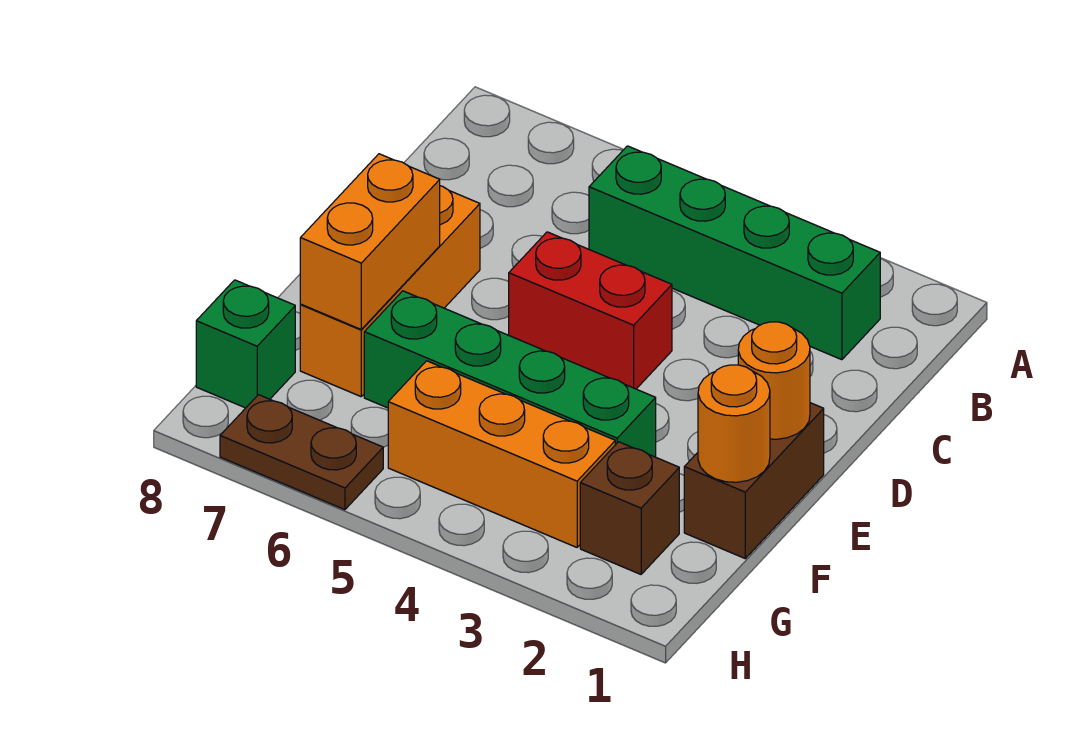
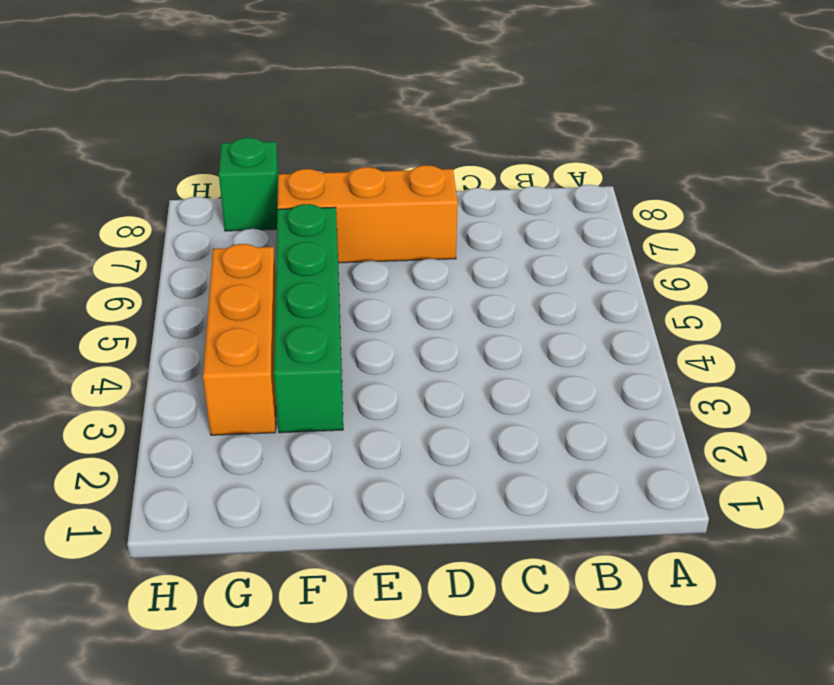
none -> green 1x4 brick [589,146,880,360]
none -> red 1x2 brick [509,232,672,389]
none -> brown 1x2 brick [684,403,824,558]

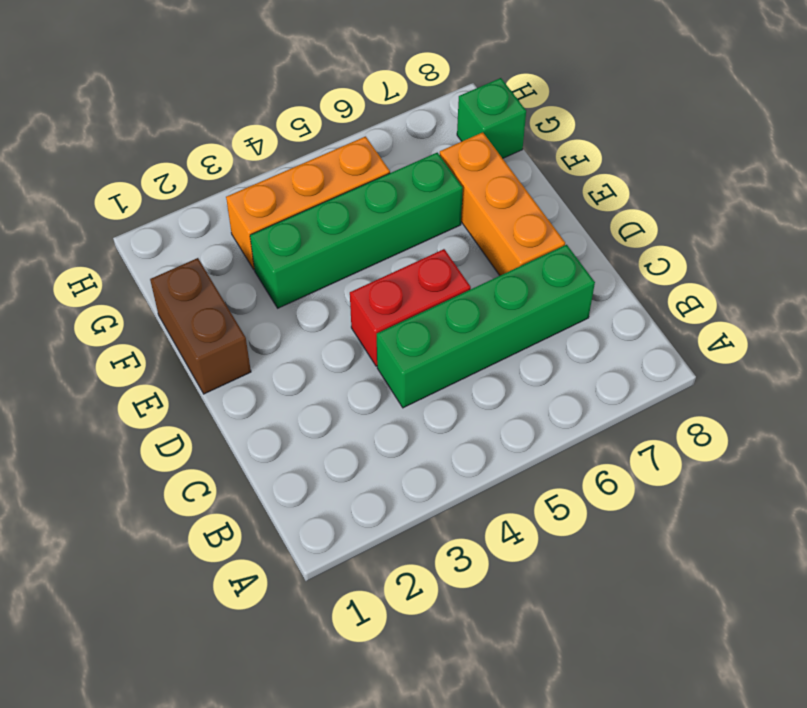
green 1x4 brick [377,245,595,408] -> green 1x4 brick moved to [589,146,880,360]
none -> brown 1x1 brick [580,442,679,574]
none -> brown 1x2 plate [220,395,383,510]
none -> orange 1x1 round brick [738,322,810,439]

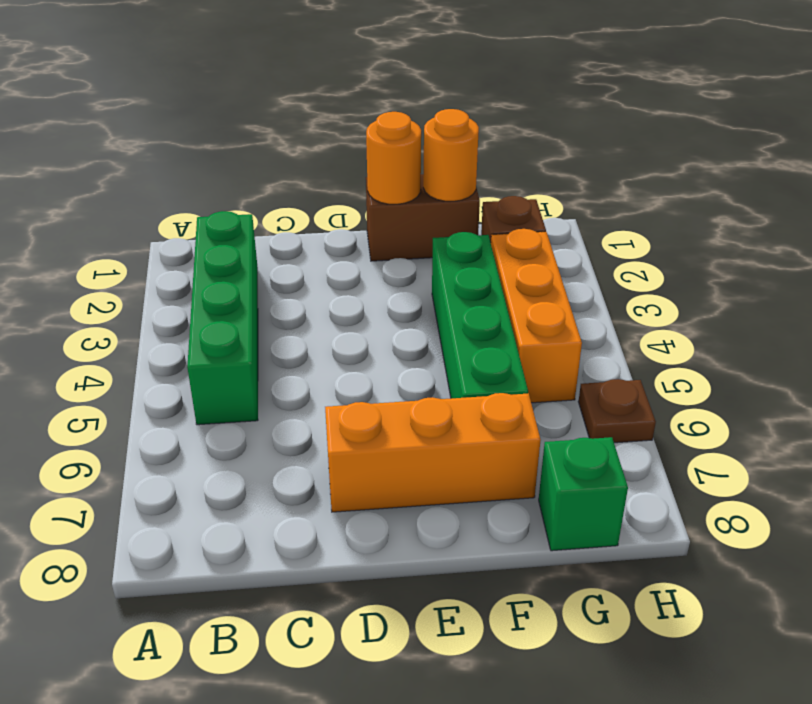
brown 1x1 plate [578,379,656,443] -> brown 1x2 plate [220,395,383,510]
none -> red 1x2 brick [509,232,672,389]
none -> orange 1x2 brick [300,154,440,329]

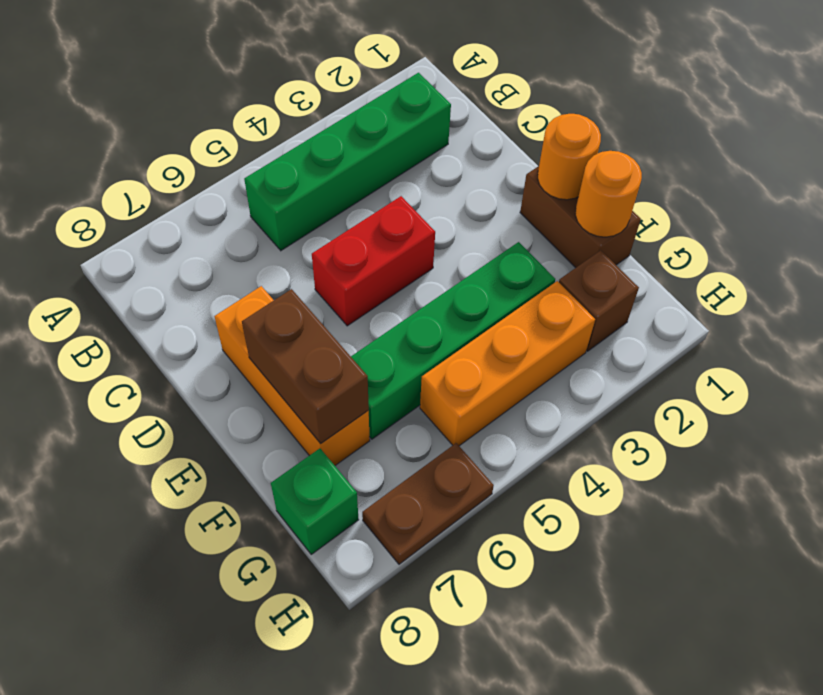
brown 1x2 brick [242,289,369,444] -> orange 1x2 brick [300,154,440,329]

